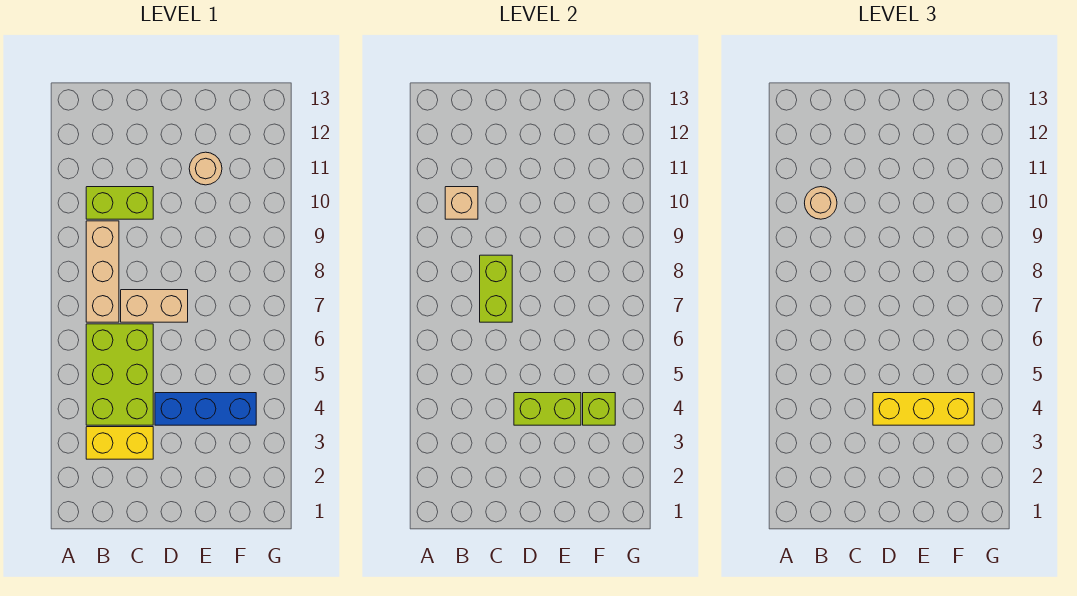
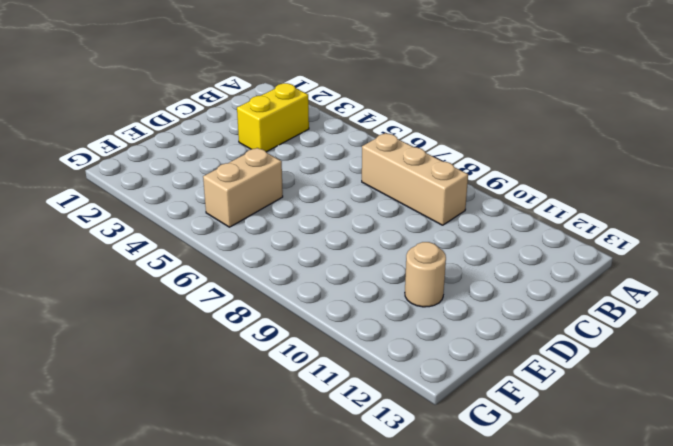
tan 1x2 brick [203,148,283,227] -> tan 1x2 brick moved to [121,290,188,322]
none -> lime 2x3 brick [86,324,153,425]
none -> lime 1x2 brick [86,187,153,219]
none -> blue 1x3 brick [155,393,256,425]

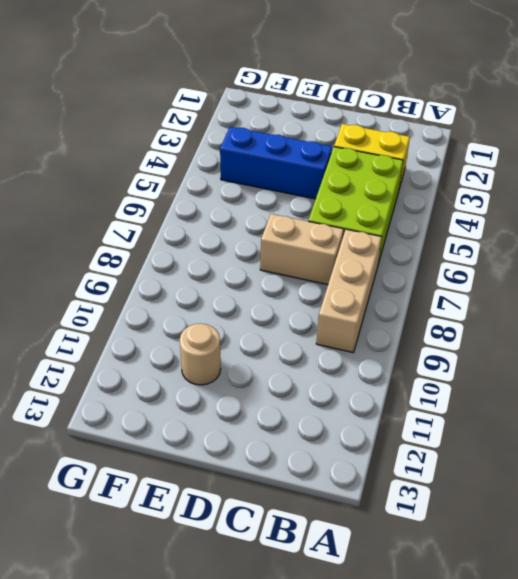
none -> lime 1x2 brick [86,187,153,219]
none -> tan 1x1 brick [445,187,478,219]
none -> lime 1x2 brick [480,255,512,322]

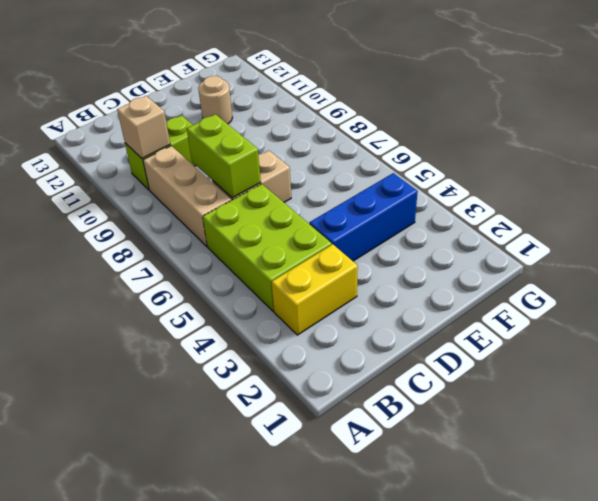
none -> lime 1x2 brick [514,393,581,425]
none -> lime 1x1 brick [583,393,615,425]
none -> tan 1x1 round brick [805,187,837,219]

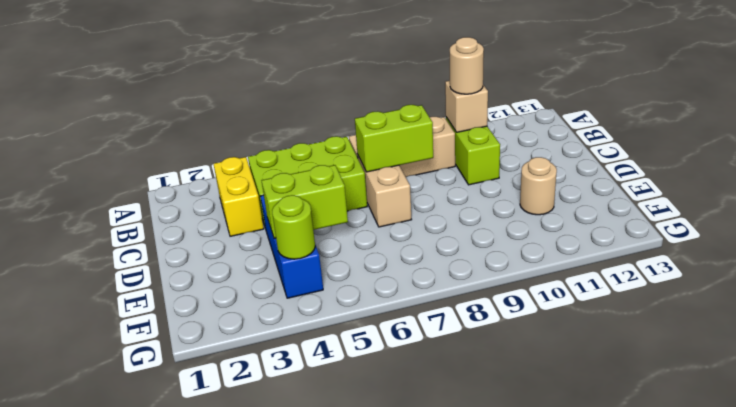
lime 1x2 brick [261,165,348,238] -> lime 1x2 brick turned to [514,393,581,425]
lime 1x1 round brick [272,195,315,259] -> lime 1x1 brick [583,393,615,425]
none -> yellow 1x3 brick [873,393,974,425]

